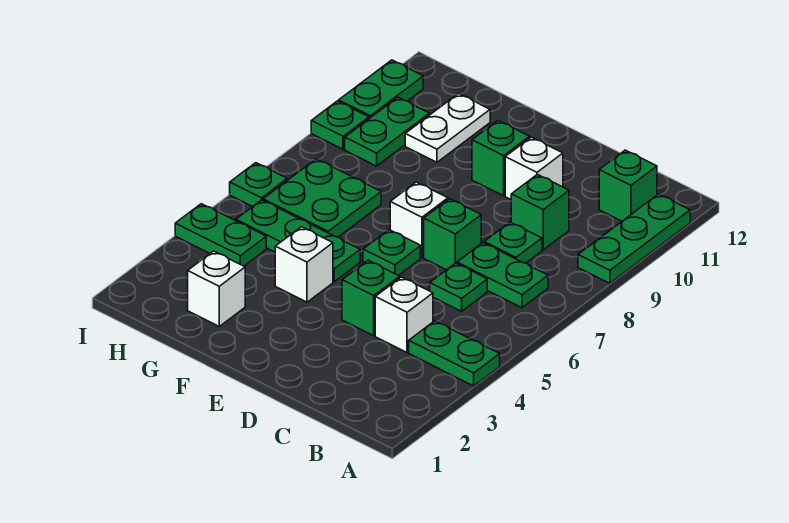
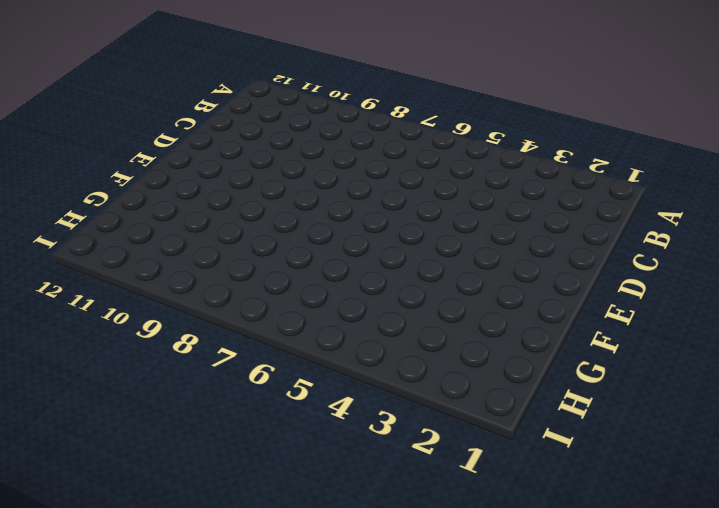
none -> green 1x2 plate [409,321,500,386]
none -> green 1x3 plate [578,194,690,283]
none -> green 1x2 plate [457,243,548,308]

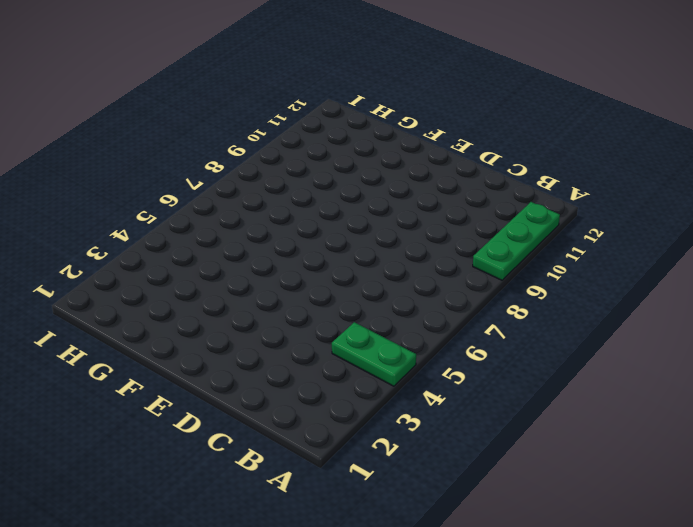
none -> green 1x2 plate [457,243,548,308]
none -> green 1x1 brick [599,150,657,221]
none -> white 1x1 brick [375,277,433,352]

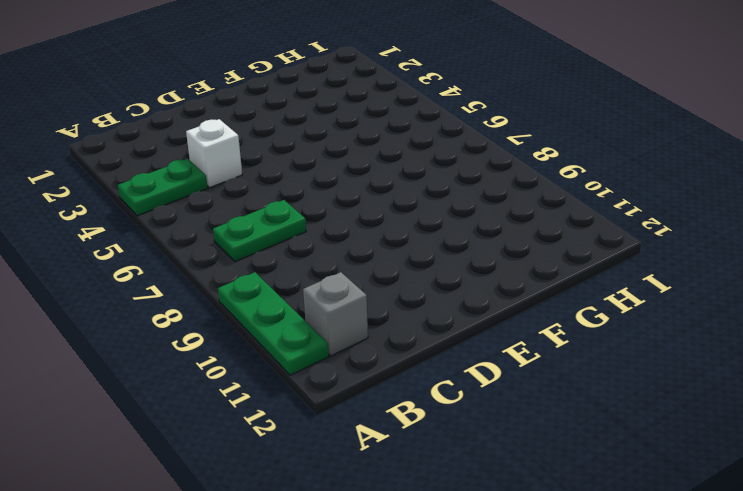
grey 1x1 brick [303,272,368,356] -> green 1x1 brick [599,150,657,221]
none -> green 1x1 plate [430,263,487,311]
none -> green 1x1 plate [484,222,542,263]
none -> green 1x1 brick [511,174,569,250]

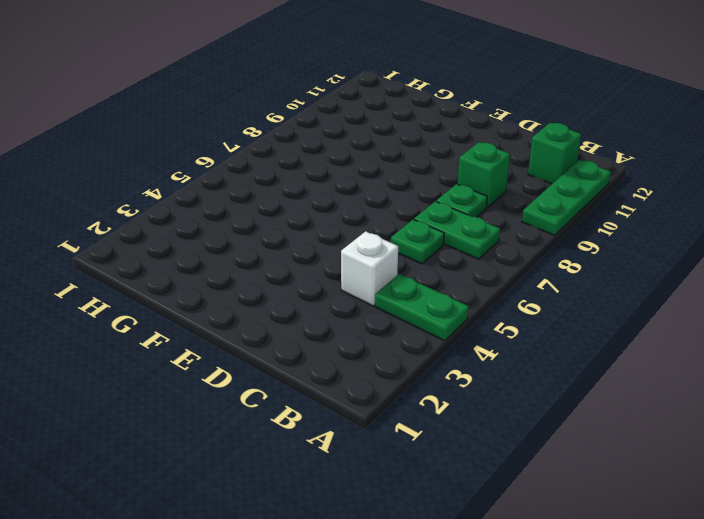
none -> green 1x1 brick [342,260,400,336]
none -> green 1x1 brick [424,199,481,270]
none -> white 1x1 brick [505,137,563,199]

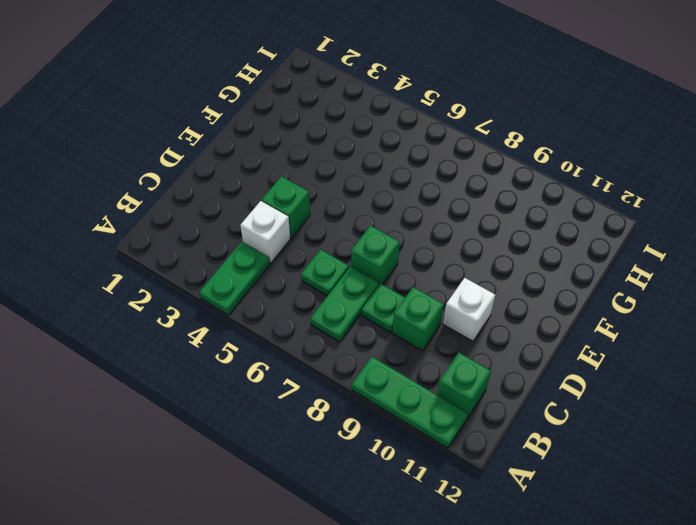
none -> green 1x1 plate [363,230,421,275]
none -> white 1x1 brick [390,182,448,257]
none -> green 1x1 brick [472,121,530,196]

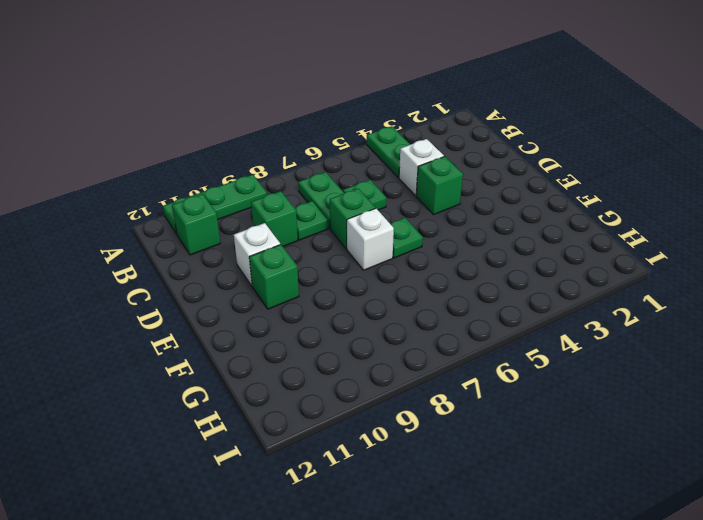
none -> white 1x1 brick [275,227,333,302]
none -> green 1x3 plate [236,200,360,282]
none -> white 1x1 brick [188,251,245,326]

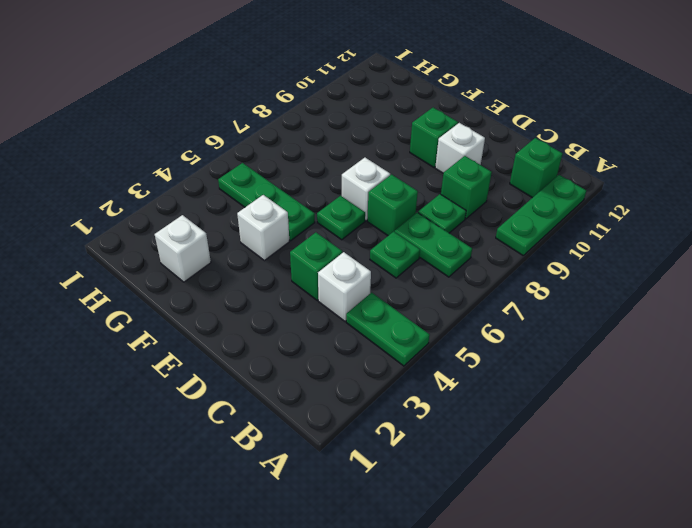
none -> green 2x2 plate [263,159,381,237]
none -> white 1x2 plate [405,94,490,162]
none -> green 1x2 plate [175,204,266,266]

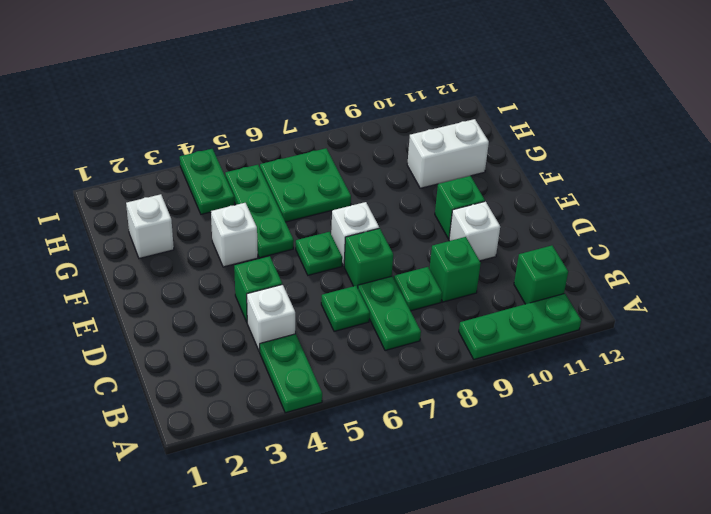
white 1x2 brick [407,119,489,188] -> white 1x2 plate [405,94,490,162]
none -> green 1x2 plate [345,97,430,166]
none -> green 1x1 plate [230,163,287,207]
none -> green 1x1 plate [311,101,369,149]

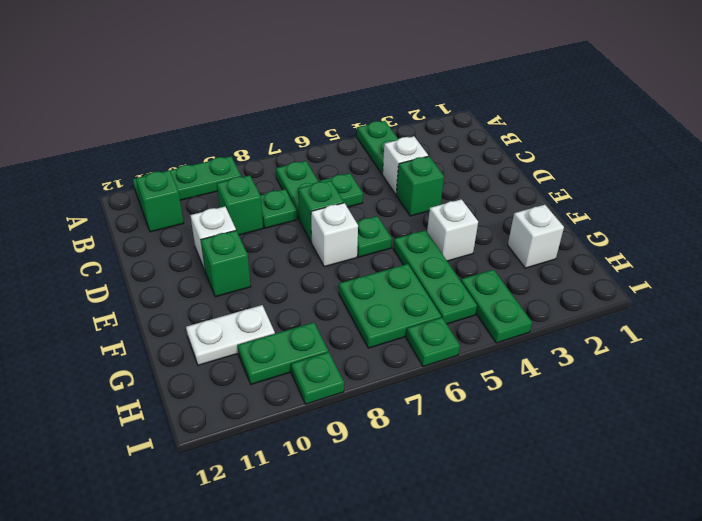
none -> green 1x2 plate [339,60,423,119]

